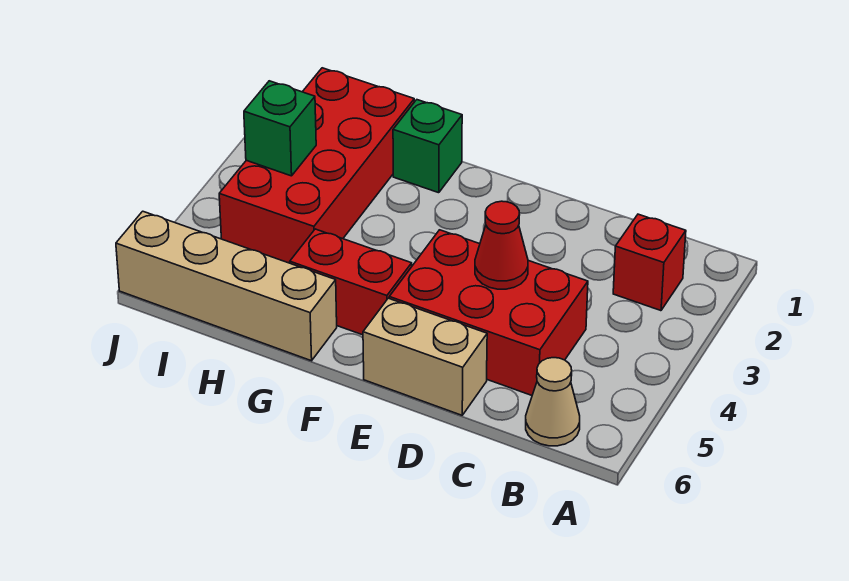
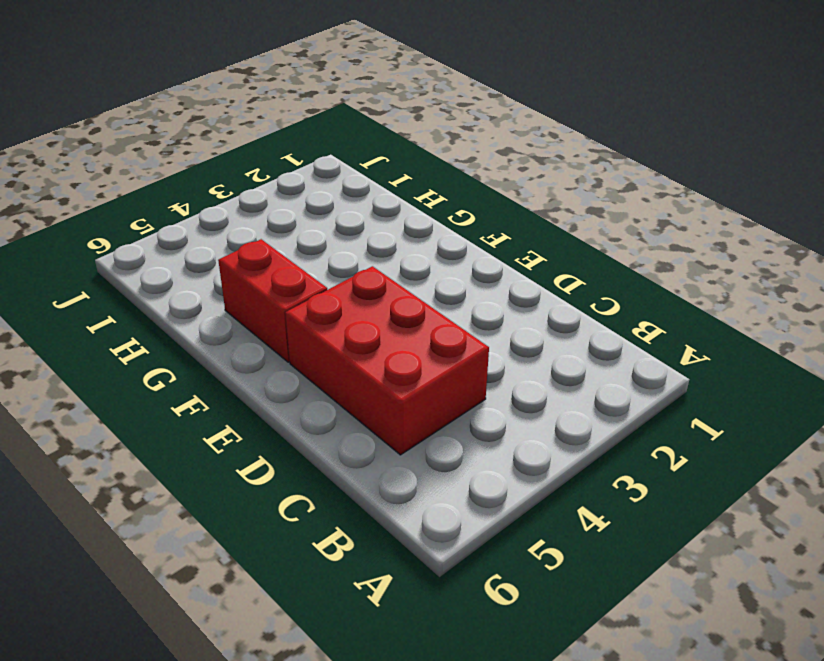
none -> red 1x1 brick [613,214,686,311]
none -> tan 1x1 cone [526,358,580,446]

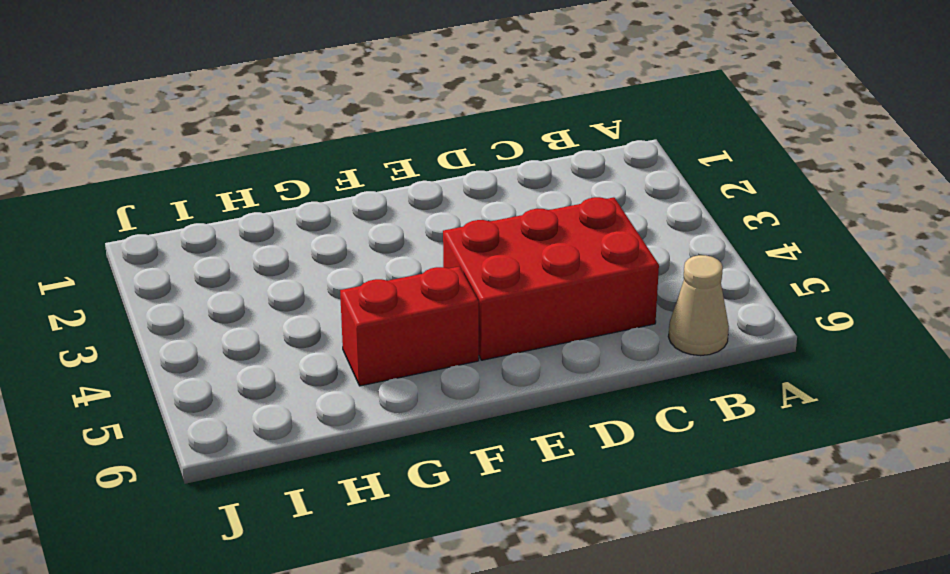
none -> red 1x1 brick [613,214,686,311]
none -> tan 1x2 brick [363,298,487,415]

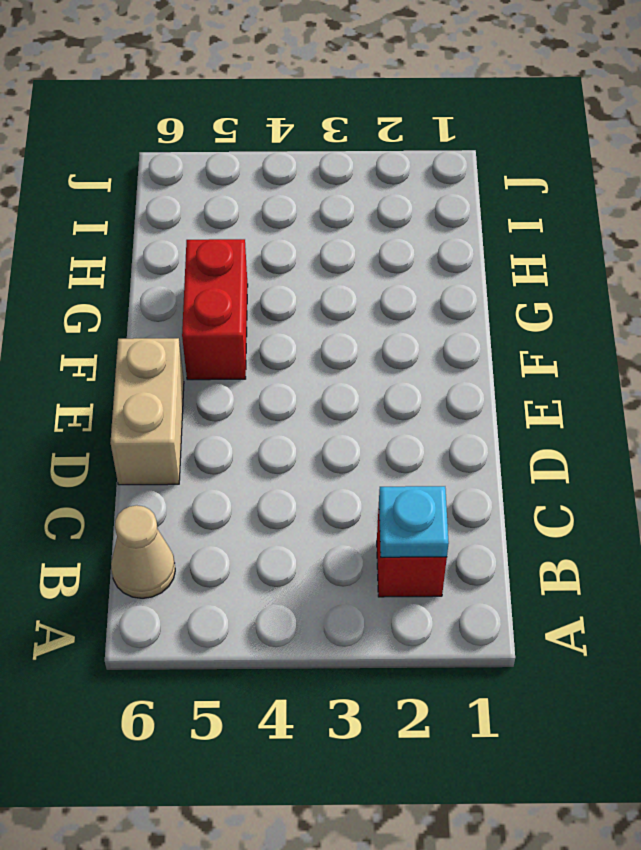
cyan 1x1 plate [379,486,449,557] -> none
none -> red 2x3 brick [389,230,588,395]
none -> green 1x1 brick [393,100,462,193]

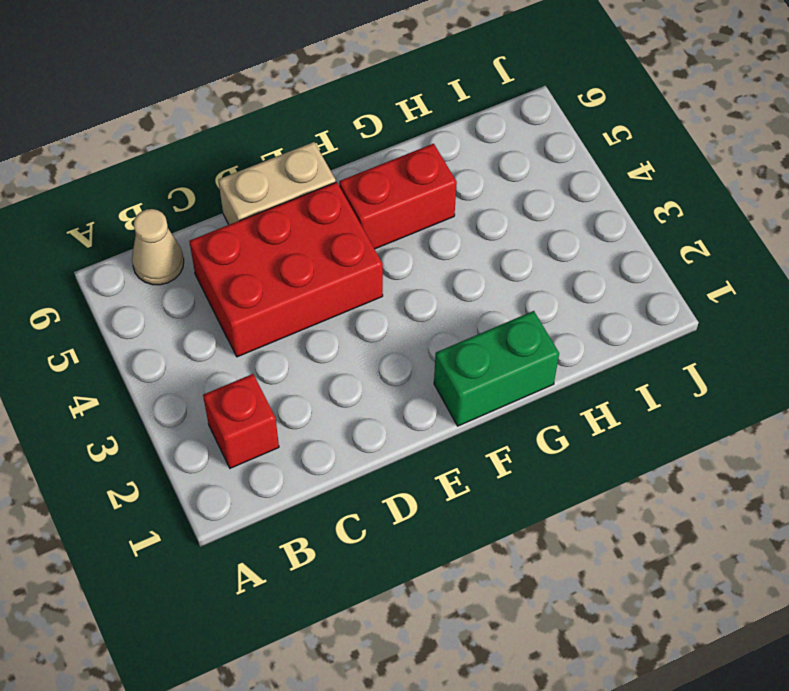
green 1x2 brick [434,311,559,426] -> green 1x1 brick [393,100,462,193]
none -> tan 1x4 brick [116,211,337,361]
none -> red 2x4 brick [219,68,414,263]

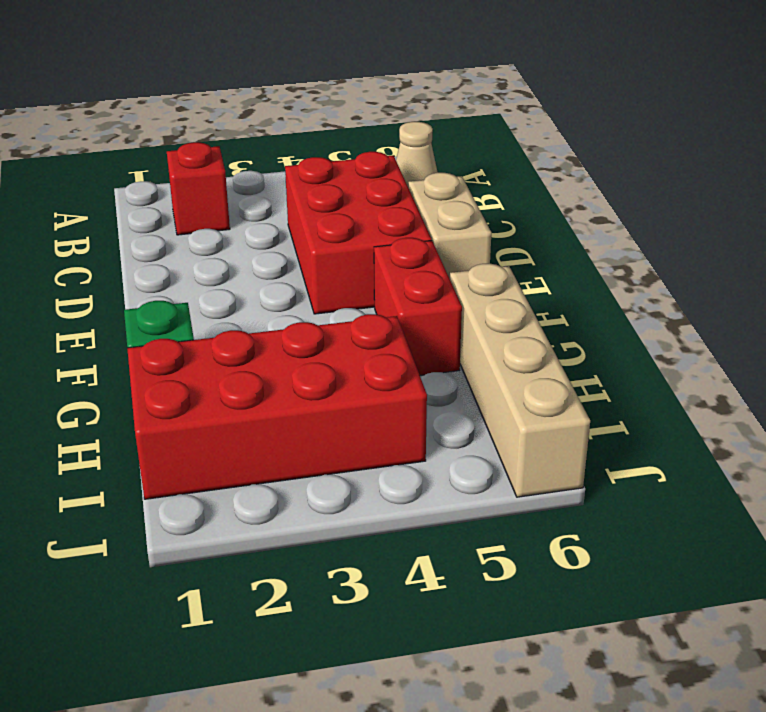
none -> red 1x1 cone [475,201,528,289]
none -> green 1x1 brick [244,81,316,176]

